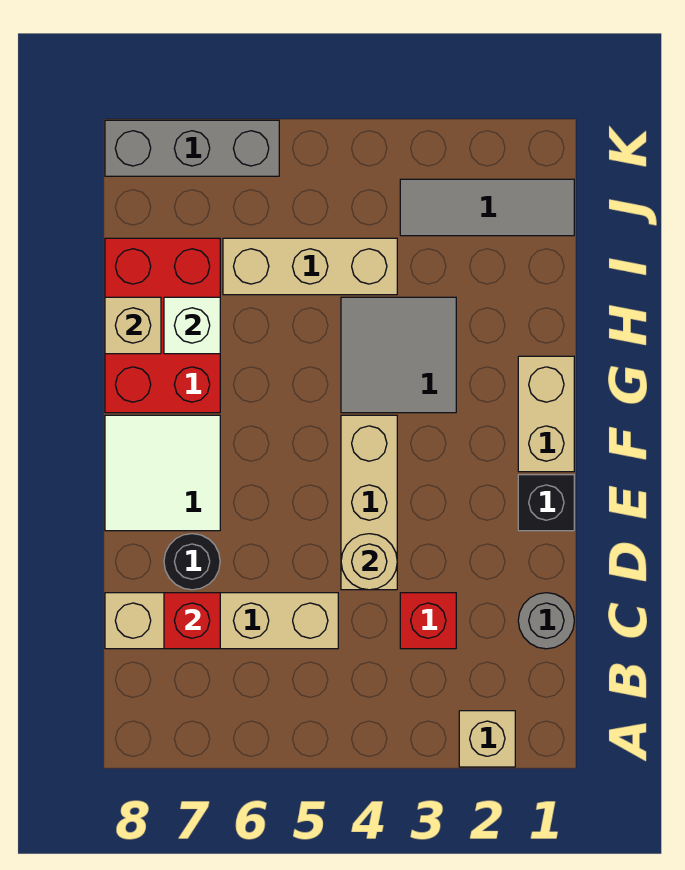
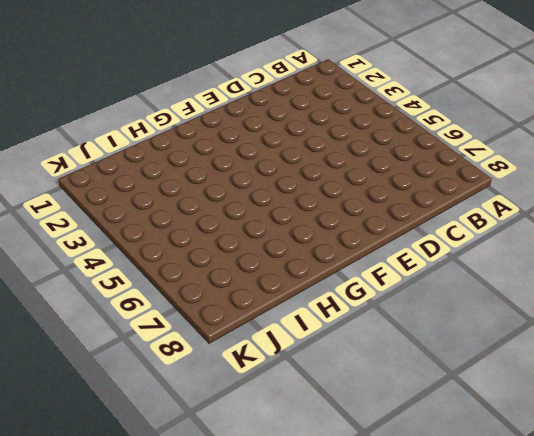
none -> tan 1x1 brick [459,711,515,767]
none -> grey 1x1 round brick [518,593,574,649]
none -> red 1x1 brick [400,593,456,649]

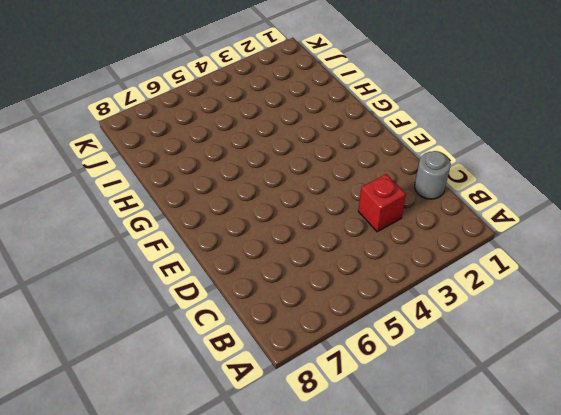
none -> tan 1x1 brick [459,711,515,767]
none -> tan 1x4 brick [105,593,338,649]
none -> tan 1x3 brick [341,415,397,590]

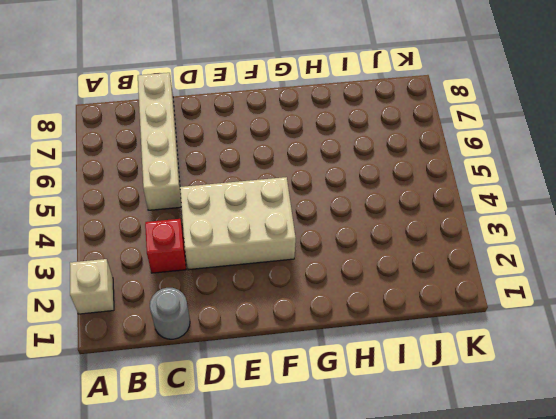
tan 2x3 brick [180,177,296,270] -> tan 1x3 brick [341,415,397,590]
none -> black 1x1 round brick [164,534,220,590]
none -> black 1x1 brick [518,475,574,531]
none -> white 2x2 tile [105,415,220,531]

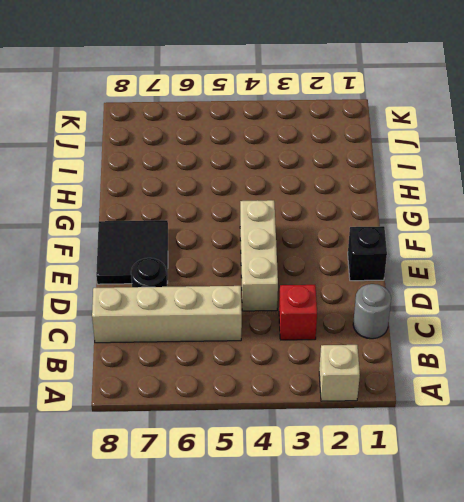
black 2x2 tile [96,220,168,284] -> white 2x2 tile [105,415,220,531]
none -> tan 1x2 brick [518,356,574,472]
none -> grey 2x2 tile [341,297,456,413]
none -> red 2x3 brick [105,238,220,413]

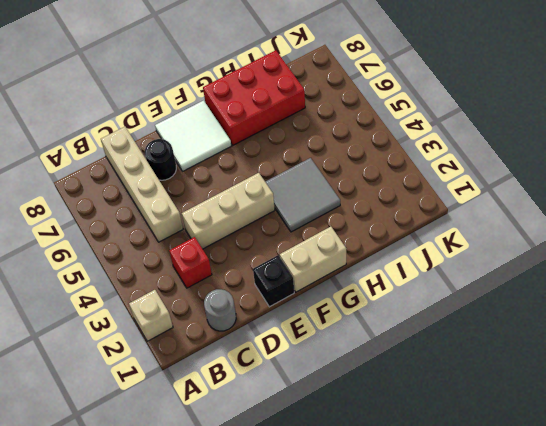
none -> tan 1x3 brick [223,238,397,295]
none -> grey 1x3 tile [400,179,574,236]
none -> grey 1x3 brick [105,120,279,176]

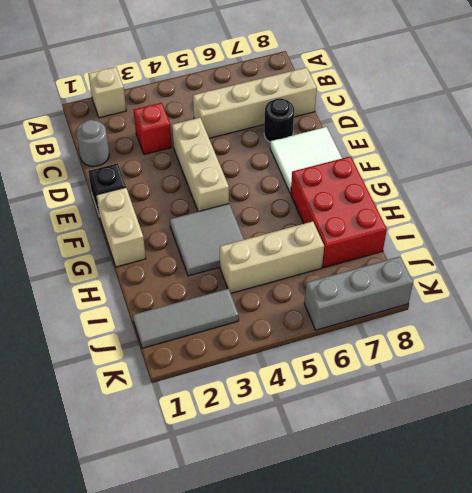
none -> red 1x1 brick [164,593,220,649]
none -> tan 1x1 round brick [341,534,397,590]
none -> white 1x1 brick [164,297,220,354]

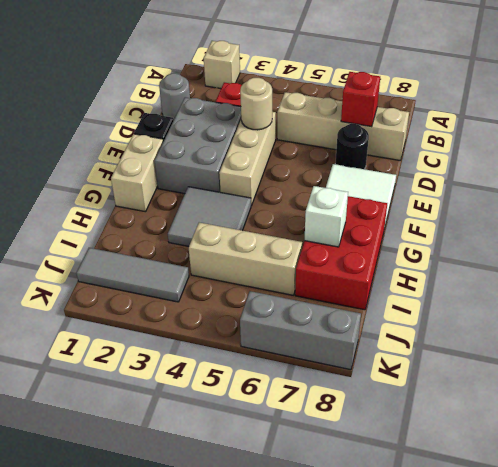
grey 2x3 brick [155,97,241,194] -> none
none -> tan 1x1 brick [105,297,161,354]

